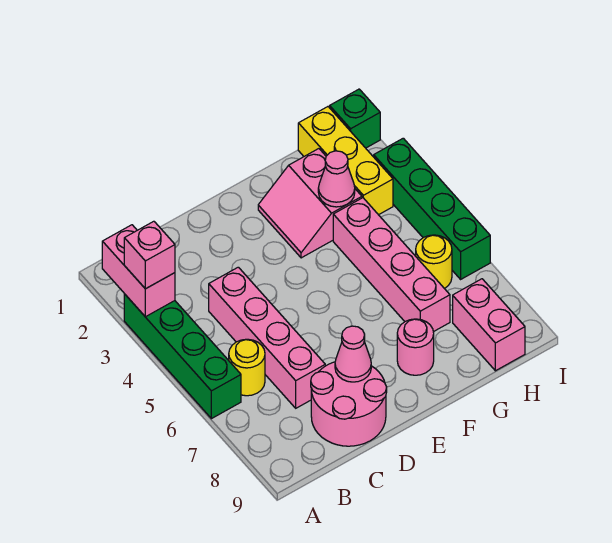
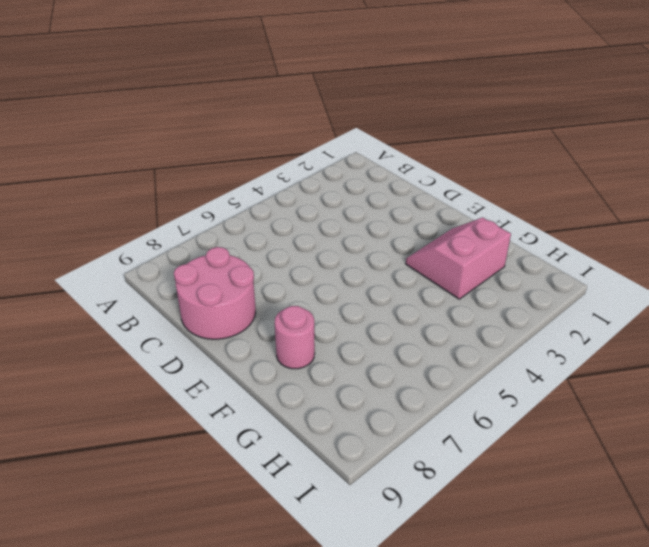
none -> green 1x4 brick [124,294,241,419]
none -> yellow 1x1 round brick [229,339,265,396]
none -> pink 1x4 brick [209,267,325,408]

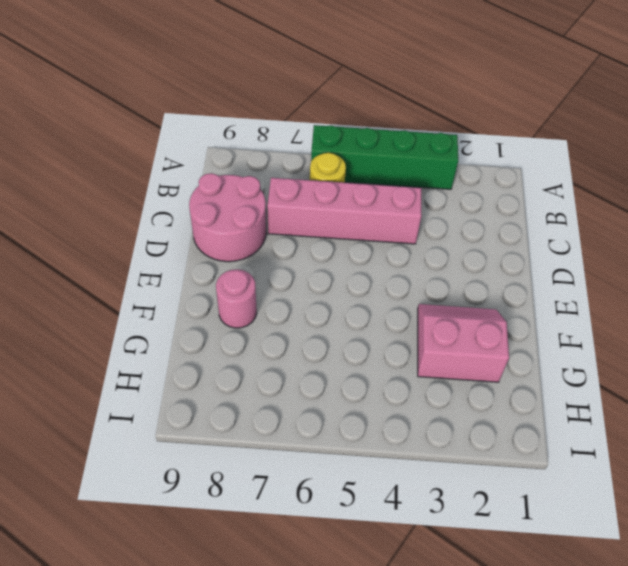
none -> pink 1x4 brick [333,198,450,332]
none -> yellow 1x3 brick [298,107,393,215]
none -> yellow 1x1 round brick [416,235,452,289]

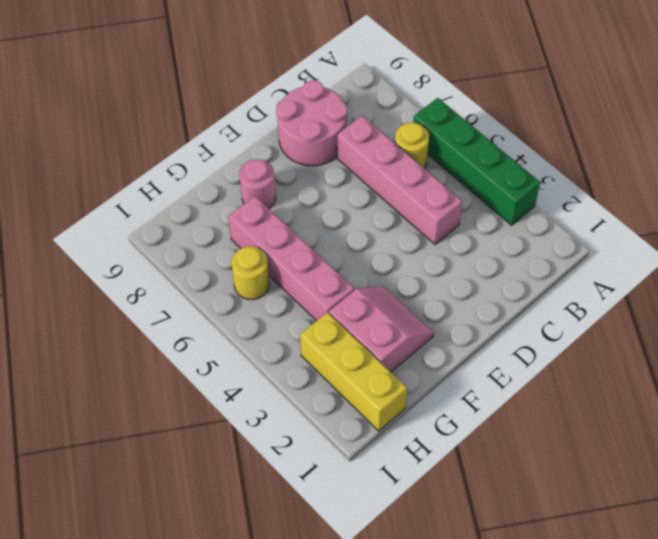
none -> pink 1x2 brick [453,279,525,371]
none -> green 1x1 brick [330,89,380,148]
none -> green 1x4 brick [374,138,490,279]

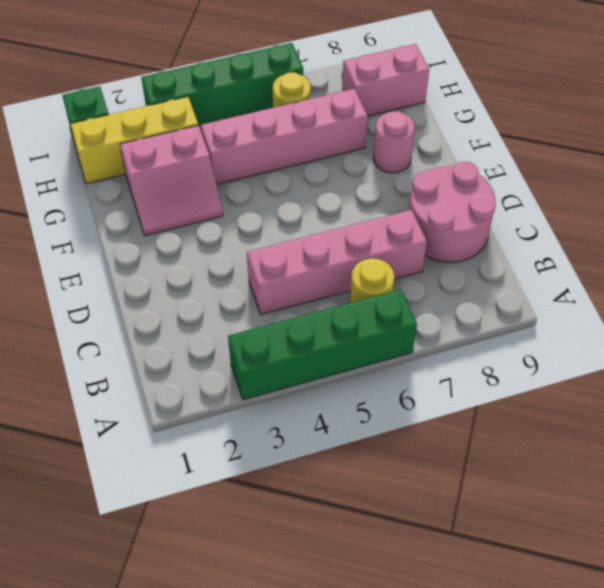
none -> pink 1x2 brick [102,225,175,317]
none -> pink 1x1 cone [335,326,371,382]
none -> pink 1x1 cone [318,151,355,207]

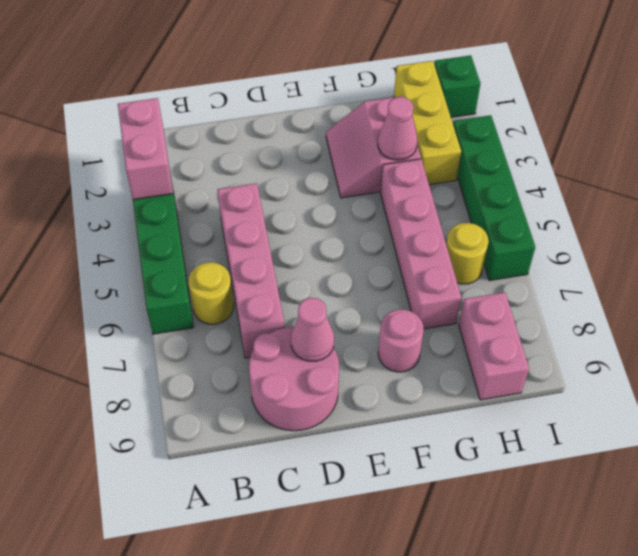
none -> pink 1x1 brick [124,221,175,289]

